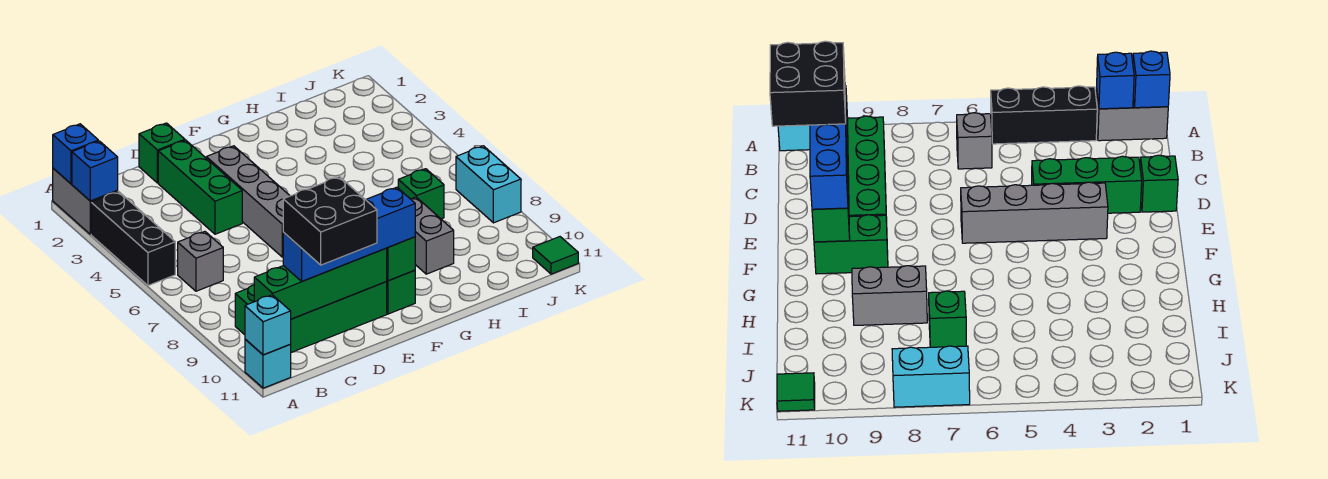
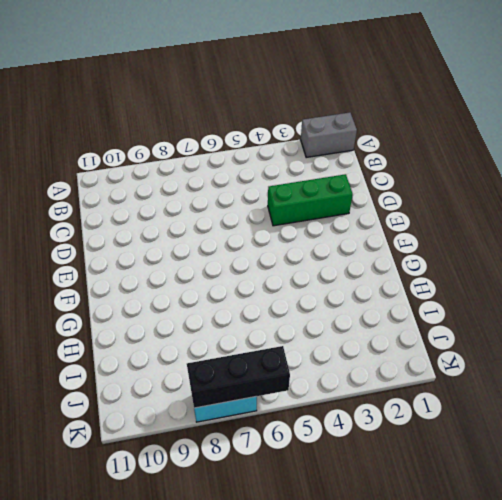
black 1x3 brick [187,346,290,408] -> black 1x3 brick moved to [91,192,175,286]
none -> cyan 1x1 brick [245,339,291,388]
none -> grey 1x1 brick [178,231,223,291]
none -> green 2x4 brick [235,282,387,352]

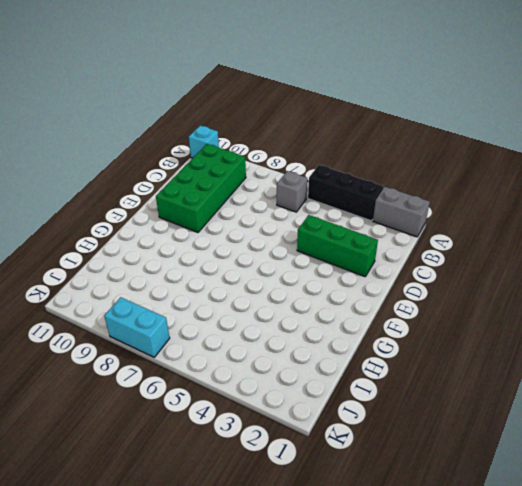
none -> green 1x1 brick [139,123,185,183]
none -> grey 1x4 brick [206,146,290,257]
none -> green 1x2 brick [386,270,415,314]

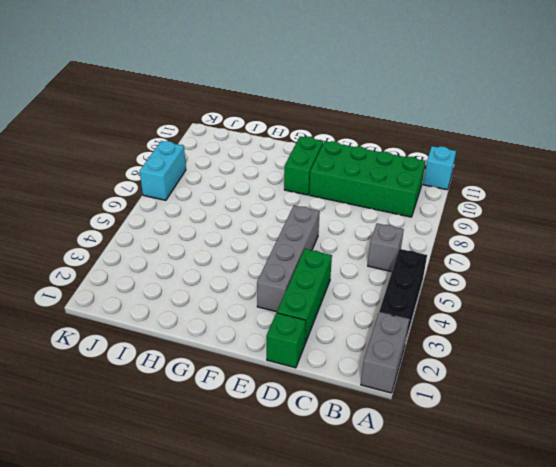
none -> grey 1x2 brick [411,197,454,274]
none -> green 1x1 brick [398,169,444,219]
none -> green 1x1 tile [533,237,578,274]

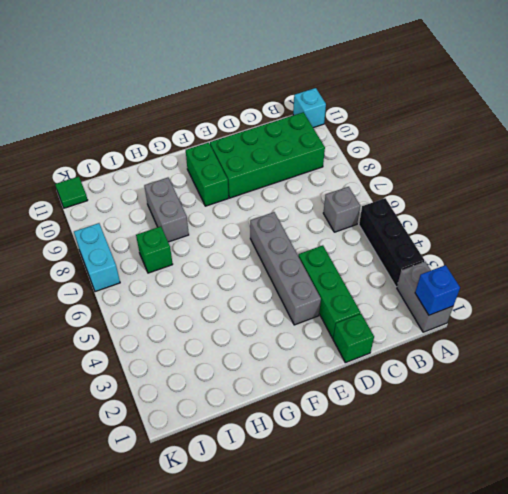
none -> blue 1x1 brick [72,141,118,201]
none -> cyan 1x1 brick [245,295,291,355]
none -> green 1x4 brick [254,248,387,319]

